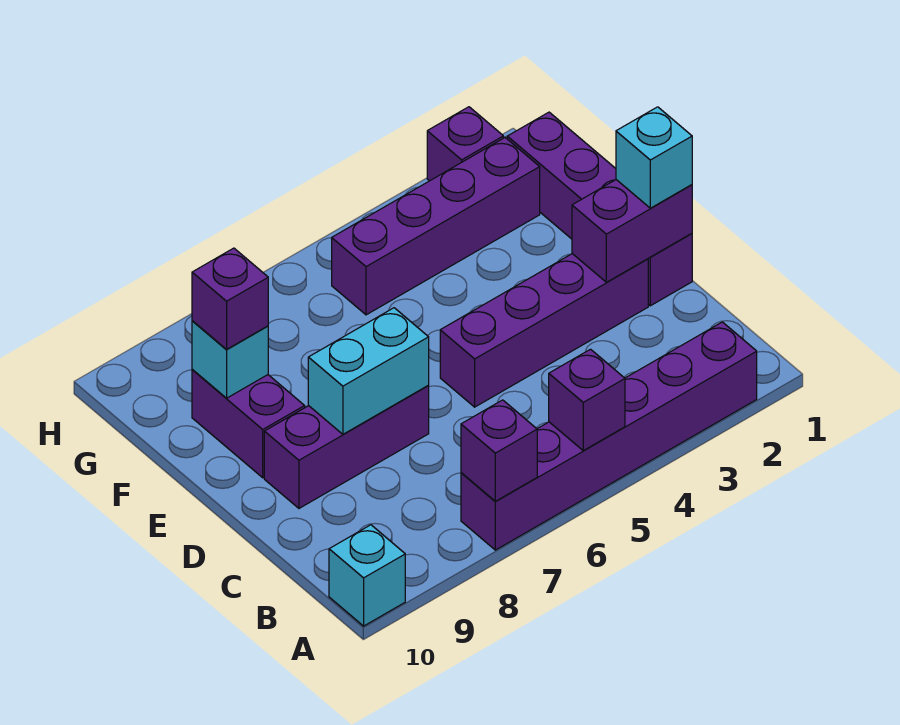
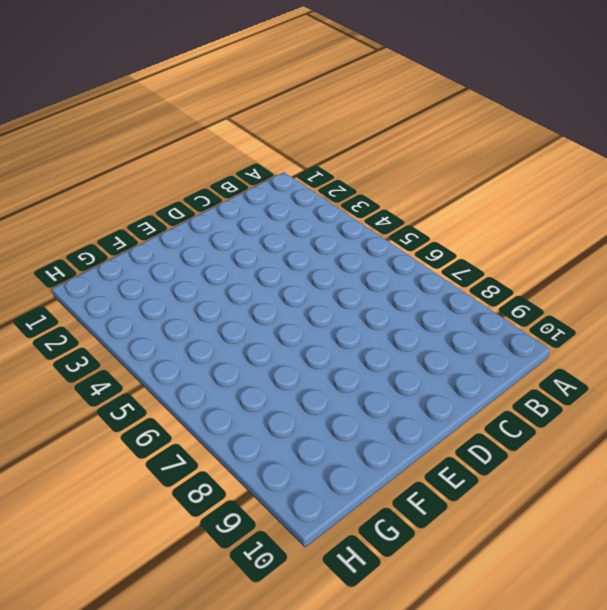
none -> purple 1x6 brick [461,322,757,550]
none -> cyan 1x1 brick [329,525,405,626]
none -> purple 1x4 brick [507,112,692,306]

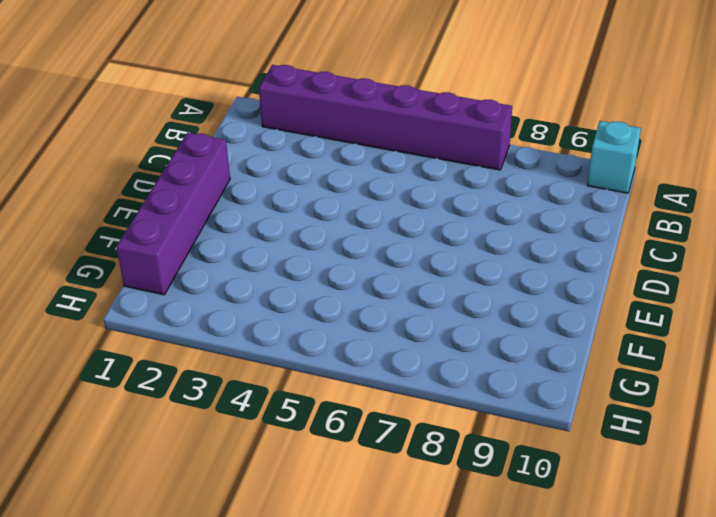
none -> purple 1x4 brick [440,254,648,407]
none -> purple 1x3 brick [264,386,429,508]
none -> purple 1x2 brick [192,370,305,478]

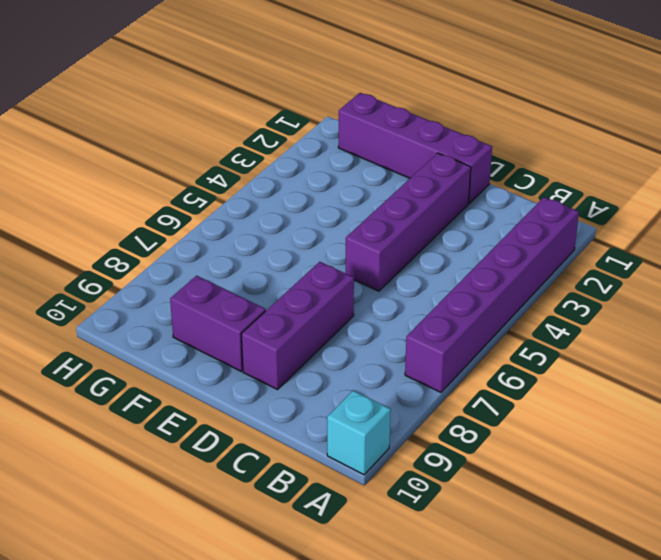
none -> purple 1x4 brick [332,138,540,315]
none -> purple 1x1 brick [427,107,503,181]
none -> purple 1x1 brick [549,349,625,450]

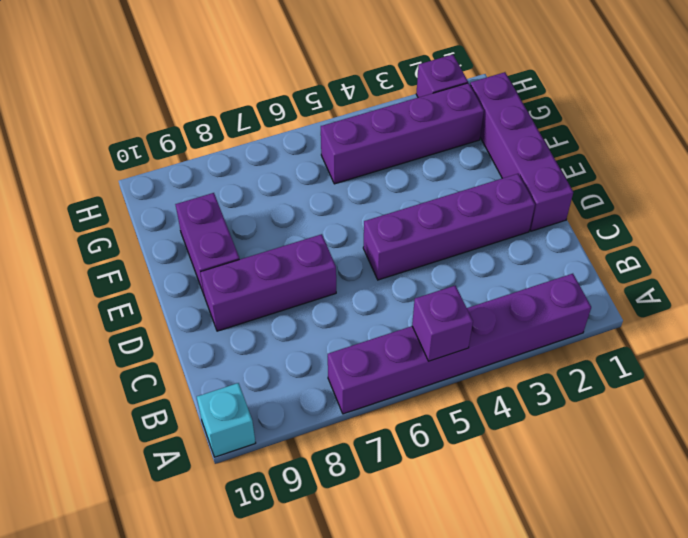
none -> purple 1x1 brick [461,400,537,501]
none -> purple 1x2 brick [572,180,692,282]
none -> cyan 1x2 brick [308,308,429,434]

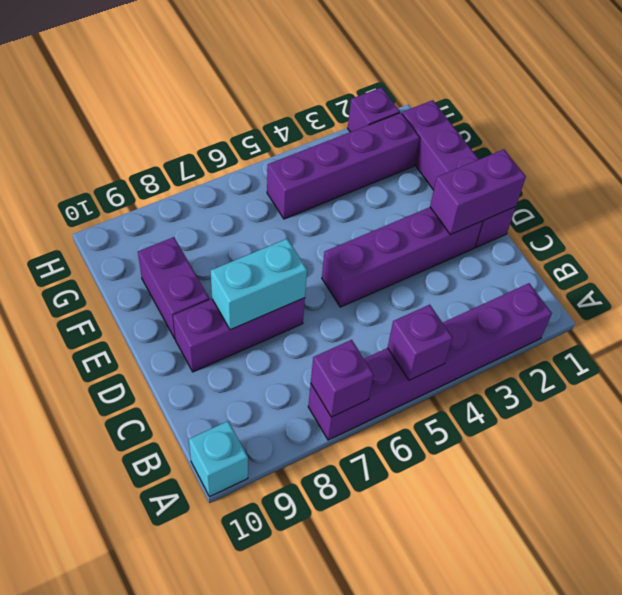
none -> cyan 1x1 brick [192,321,268,398]
none -> cyan 1x1 brick [616,107,692,208]
none -> purple 1x1 brick [192,248,268,349]

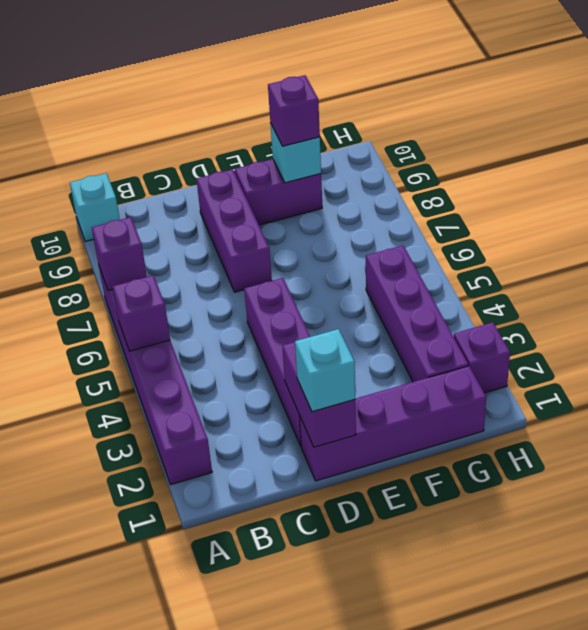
none -> cyan 1x2 brick [308,308,429,434]

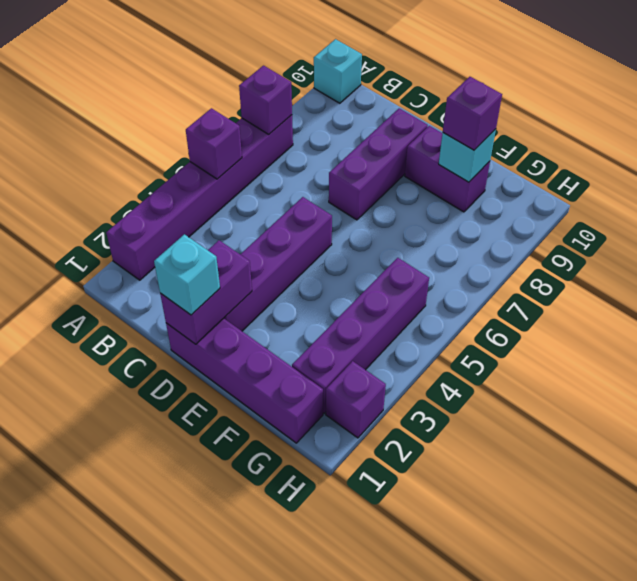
none -> cyan 1x2 brick [308,308,429,434]

